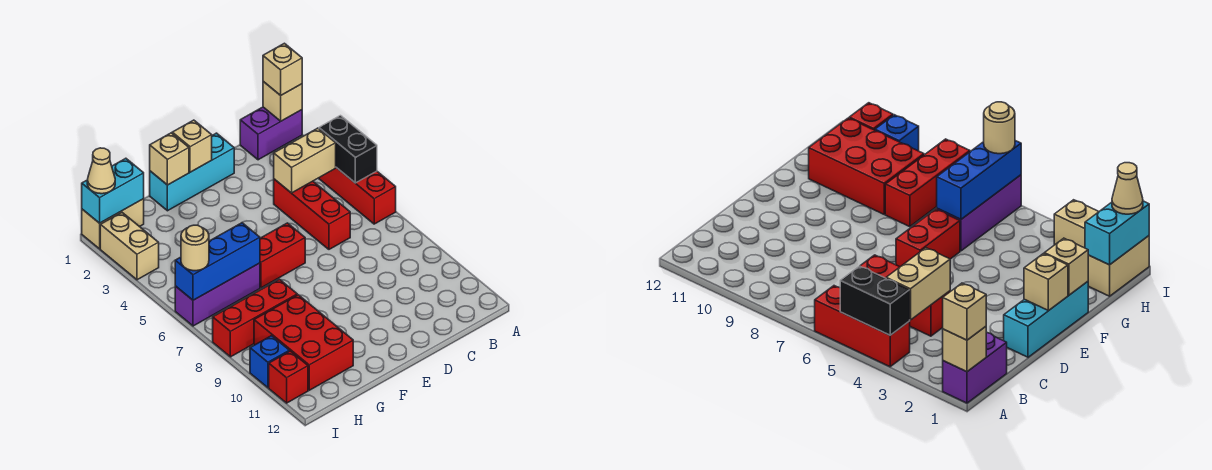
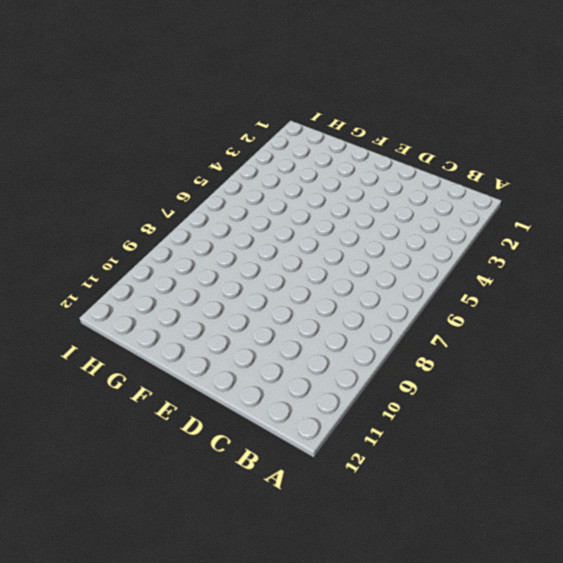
none -> purple 1x2 brick [240,107,302,160]
none -> red 1x3 brick [319,168,396,224]
none -> red 1x3 brick [274,179,350,249]

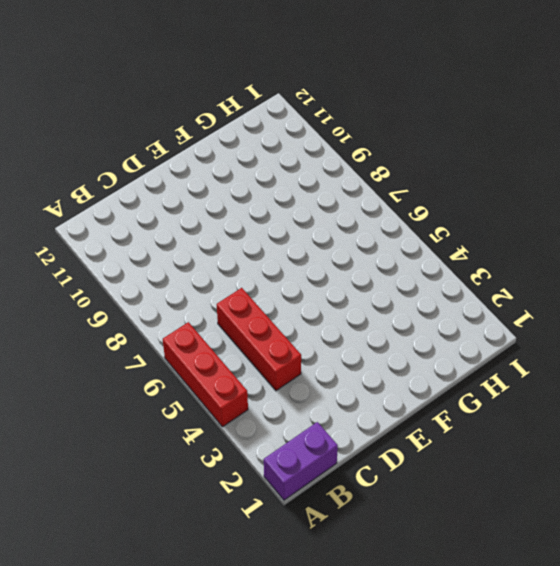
none -> cyan 1x3 brick [150,133,234,211]
none -> red 1x2 brick [260,223,305,288]
none -> purple 1x3 brick [175,263,260,326]

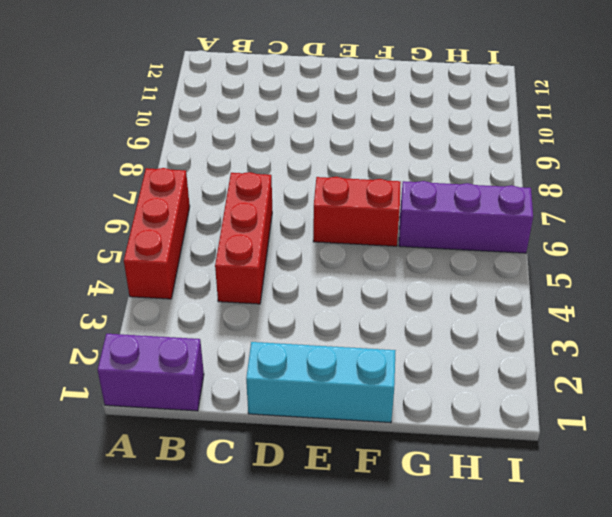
none -> red 1x3 brick [213,279,297,357]
none -> red 2x3 brick [254,295,353,390]
none -> tan 1x2 brick [82,199,144,249]

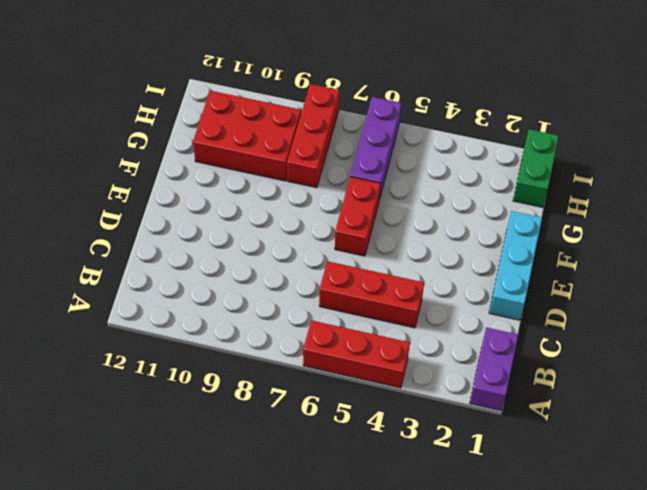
green 1x2 brick [513,129,559,207] -> tan 1x2 brick [82,199,144,249]
none -> tan 1x2 brick [100,212,159,280]
none -> blue 1x1 brick [250,336,289,388]
none -> red 1x1 brick [269,351,308,403]

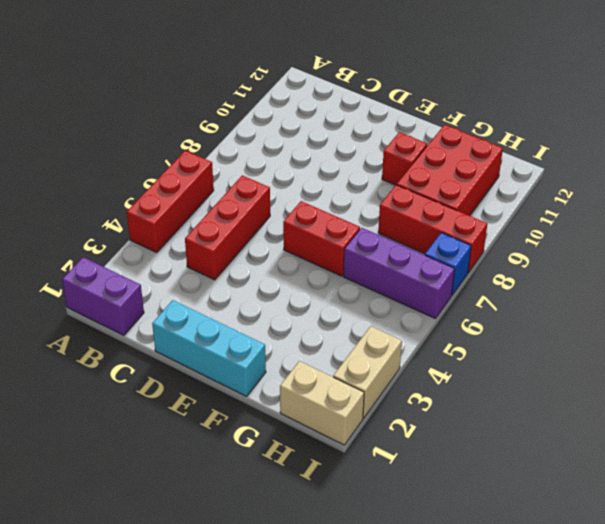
red 1x1 brick [382,132,427,185] -> red 1x1 brick moved to [269,351,308,403]
blue 1x1 brick [425,233,471,295] -> blue 1x1 brick moved to [250,336,289,388]
none -> tan 1x1 brick [263,82,302,121]
none -> black 1x2 brick [319,116,377,183]
none -> tan 1x2 brick [274,128,336,193]

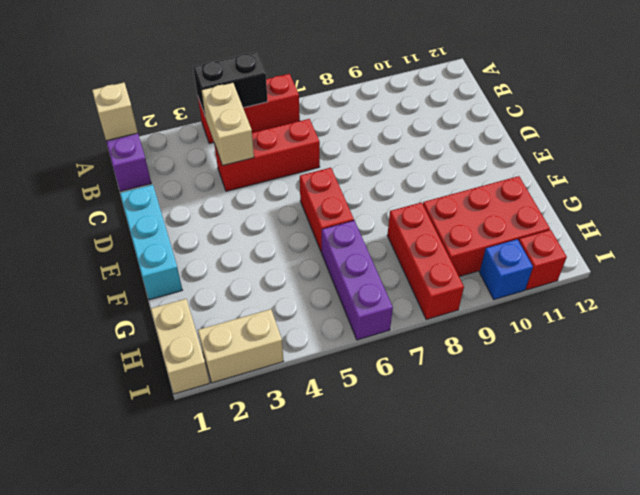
none -> tan 1x1 brick [172,120,212,172]
none -> tan 1x1 brick [150,133,189,185]
none -> blue 1x3 brick [175,223,260,300]

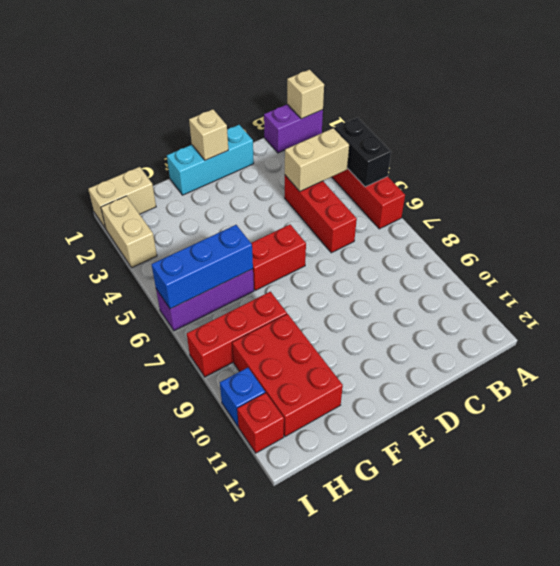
none -> tan 1x1 brick [150,133,189,185]
none -> cyan 1x2 brick [82,158,144,223]
none -> tan 1x1 brick [263,43,302,95]

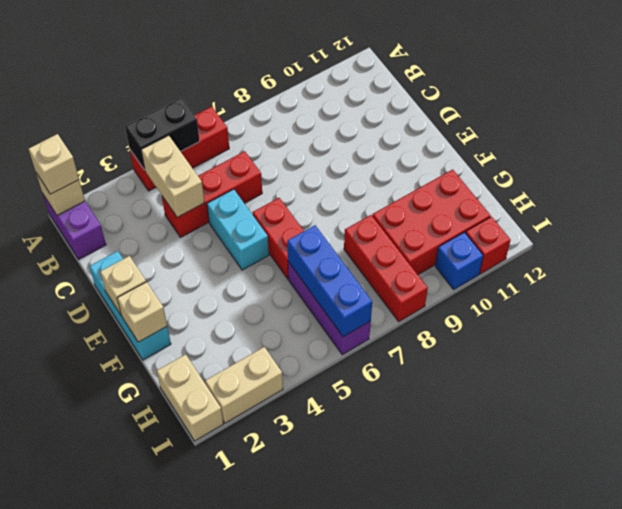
cyan 1x2 brick [207,189,269,270] -> cyan 1x2 brick moved to [82,158,144,223]
none -> tan 1x1 cone [87,148,115,194]
none -> tan 1x1 round brick [181,225,209,271]

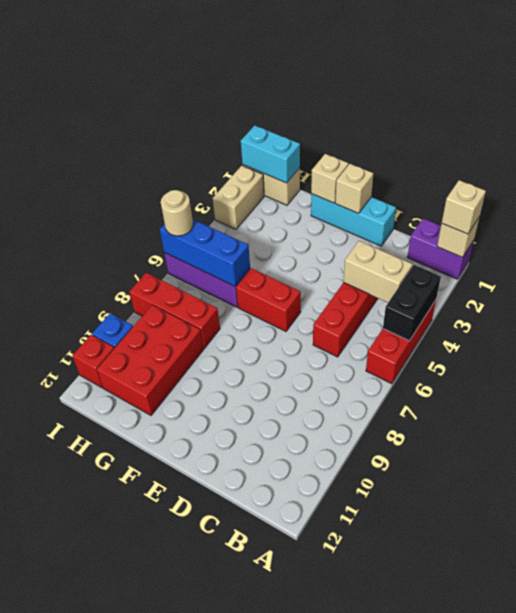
none -> tan 1x1 cone [87,148,115,194]

